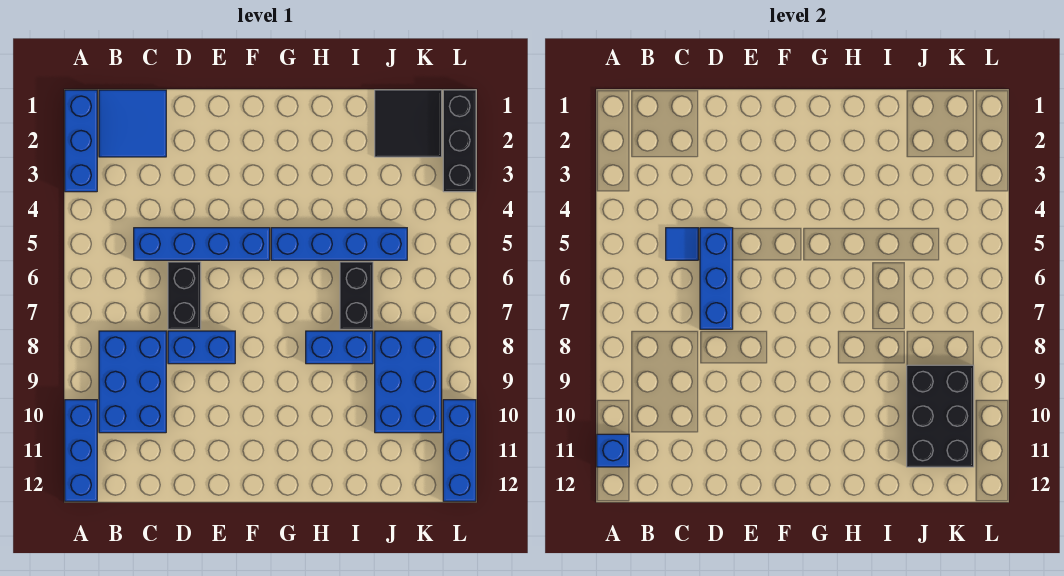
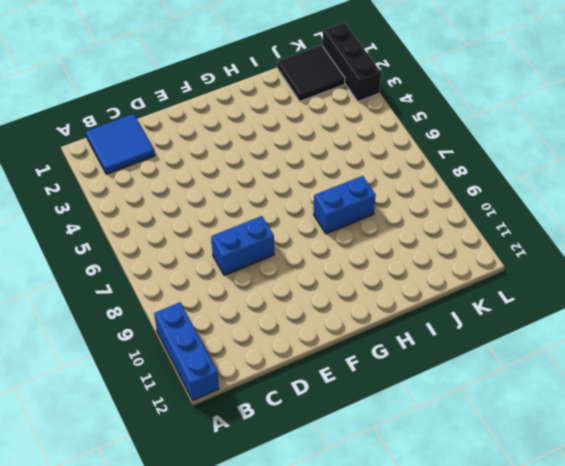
none -> blue 1x3 brick [65,90,97,192]
none -> blue 2x3 brick [99,331,166,433]
none -> blue 1x4 brick [134,228,270,260]

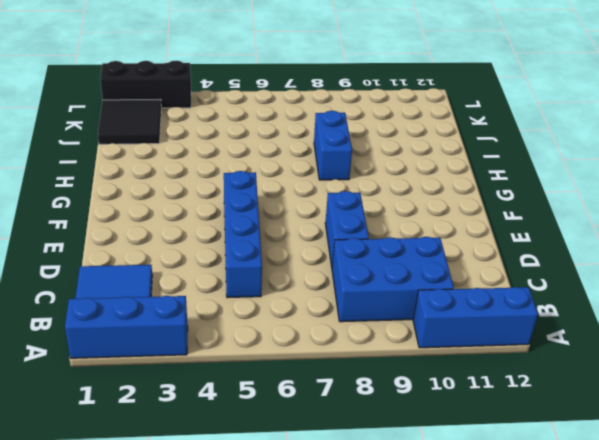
none -> black 1x2 brick [168,262,201,329]
none -> blue 1x4 brick [271,228,407,260]
none -> black 1x2 brick [340,262,373,329]

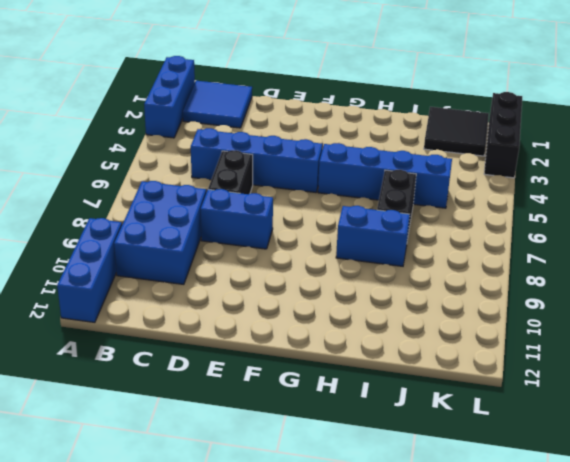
none -> blue 2x3 brick [375,331,442,433]
none -> blue 1x3 brick [443,400,476,501]
none -> blue 1x1 brick [597,434,629,467]

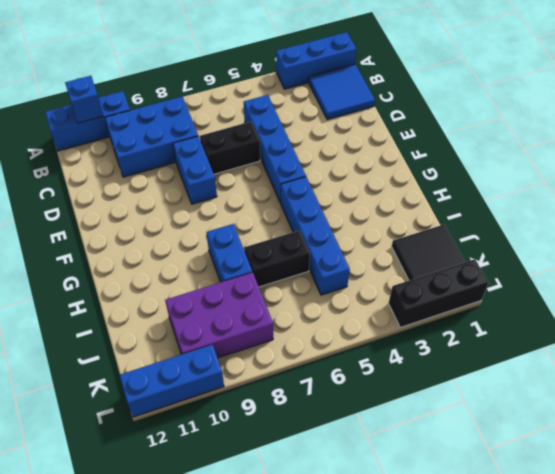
purple 2x3 brick [165,272,273,358] -> blue 2x3 brick [375,331,442,433]
none -> blue 1x1 tile [666,228,698,260]
none -> blue 1x3 brick [700,228,733,329]
none -> black 2x3 brick [907,365,974,467]

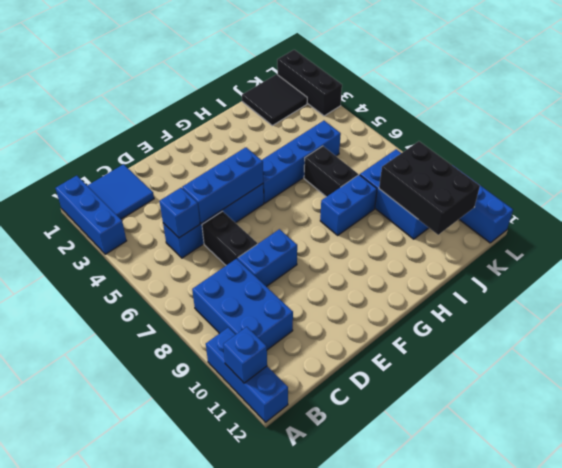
blue 1x1 brick [159,188,200,238] -> blue 1x1 tile [666,228,698,260]
blue 1x3 brick [182,147,263,223] -> blue 1x3 brick turned to [700,228,733,329]

